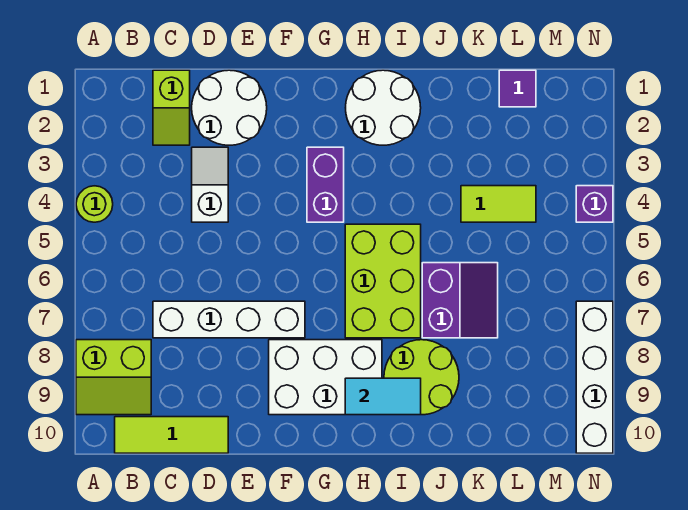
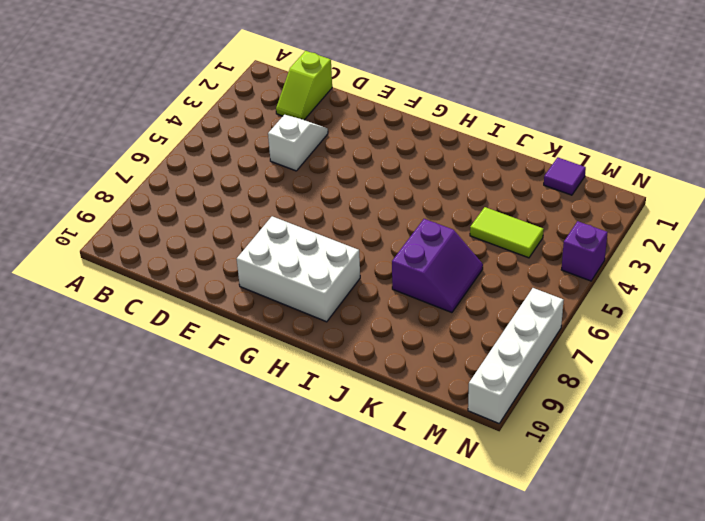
none -> lime 1x1 round brick [76,186,113,222]
none -> lime 2x2 slope [76,340,151,415]
none -> lime 1x3 tile [115,417,228,453]

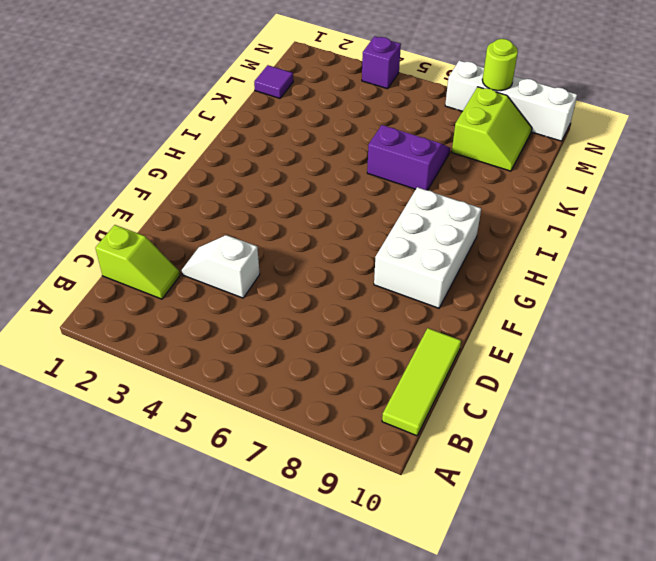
lime 2x2 slope [452,87,532,171] -> lime 2x2 slope moved to [76,340,151,415]
lime 1x1 round brick [482,39,518,91] -> lime 1x1 round brick moved to [76,186,113,222]
none -> white 1x4 brick [153,301,305,338]
none -> white 2x2 round brick [192,70,267,145]
none -> purple 1x2 brick [307,147,344,222]

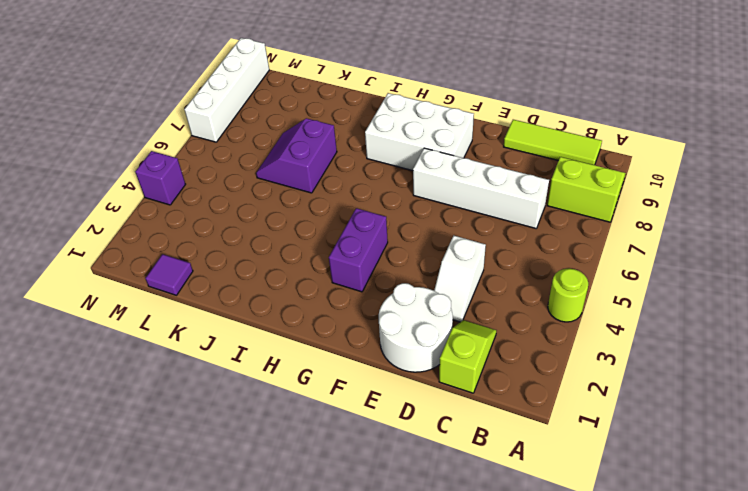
none -> white 2x2 round brick [346,70,421,145]
none -> lime 2x3 brick [345,224,421,338]
none -> lime 2x2 round brick [384,340,459,415]

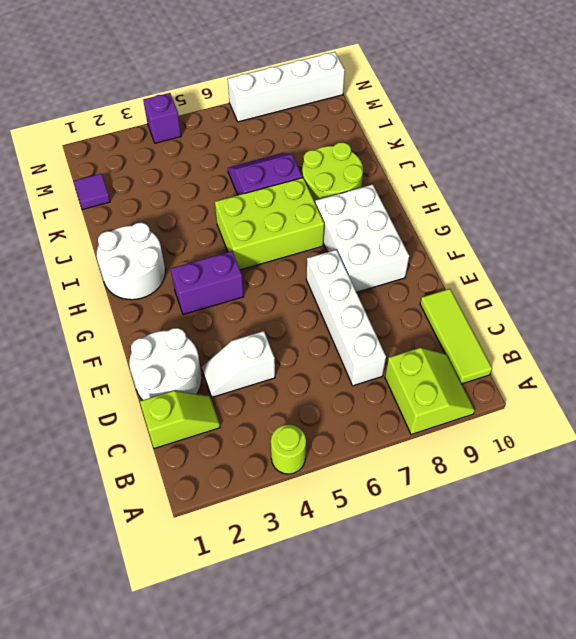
none -> lime 1x2 tile [461,186,536,222]
none -> cyan 1x2 tile [345,378,421,415]

